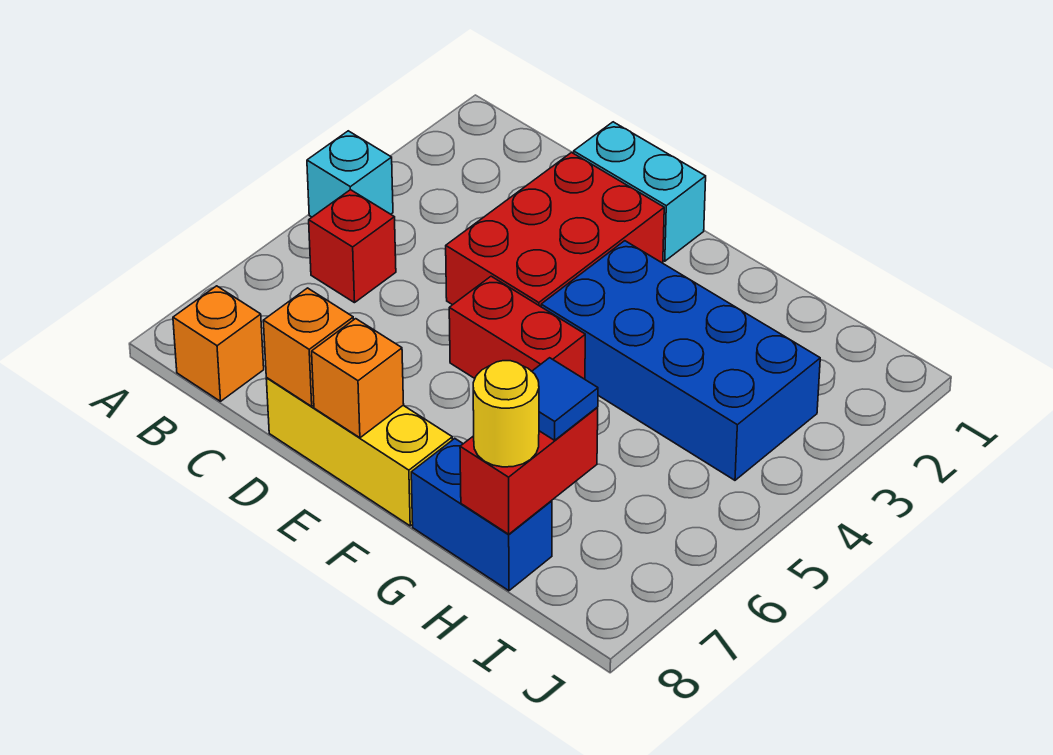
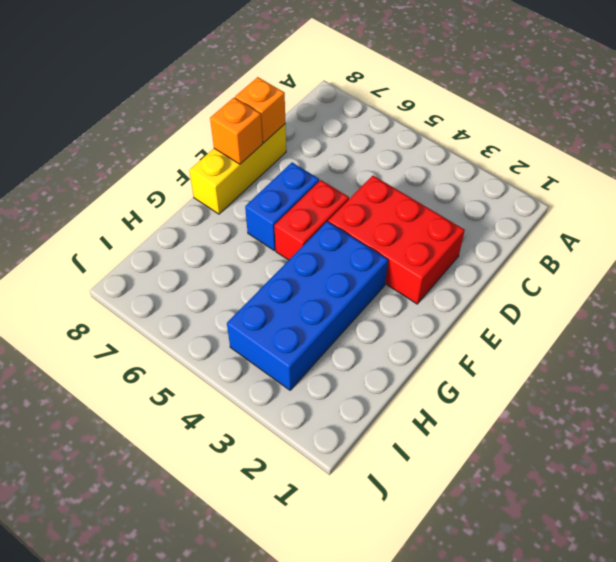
blue 1x2 brick [245,163,319,250] -> blue 1x2 brick moved to [411,439,552,591]
none -> cyan 1x1 brick [307,131,393,217]
none -> red 1x1 brick [309,190,396,303]
none -> orange 1x1 brick [173,286,264,401]

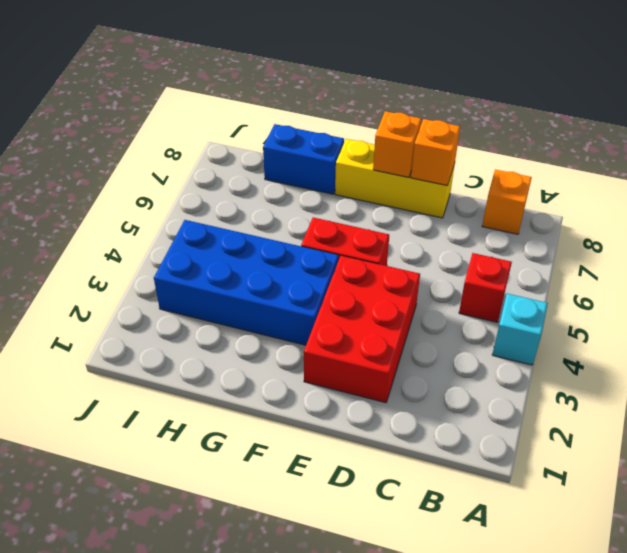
none -> cyan 1x2 brick [574,122,706,261]
none -> red 1x2 brick [460,407,598,534]
none -> blue 1x1 tile [532,358,598,440]

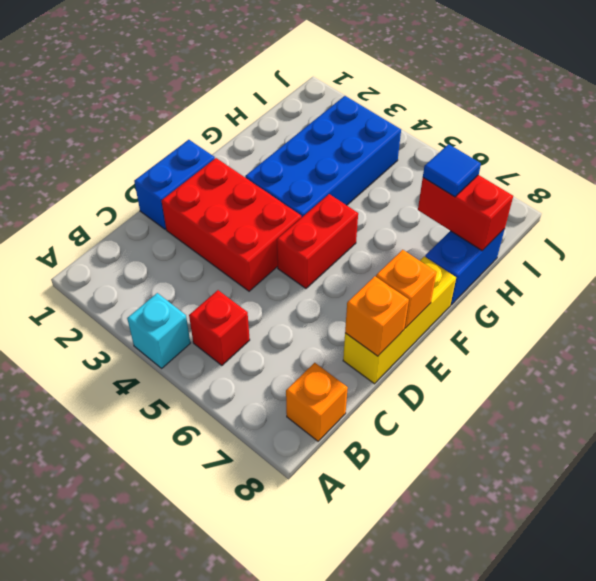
blue 1x2 brick [134,140,215,229] -> cyan 1x2 brick [574,122,706,261]
none -> yellow 1x1 round brick [473,361,539,467]

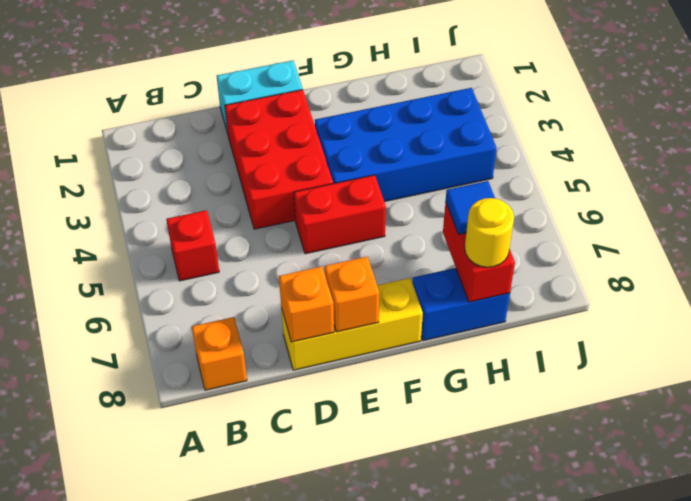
none -> cyan 1x1 brick [307,131,393,217]

